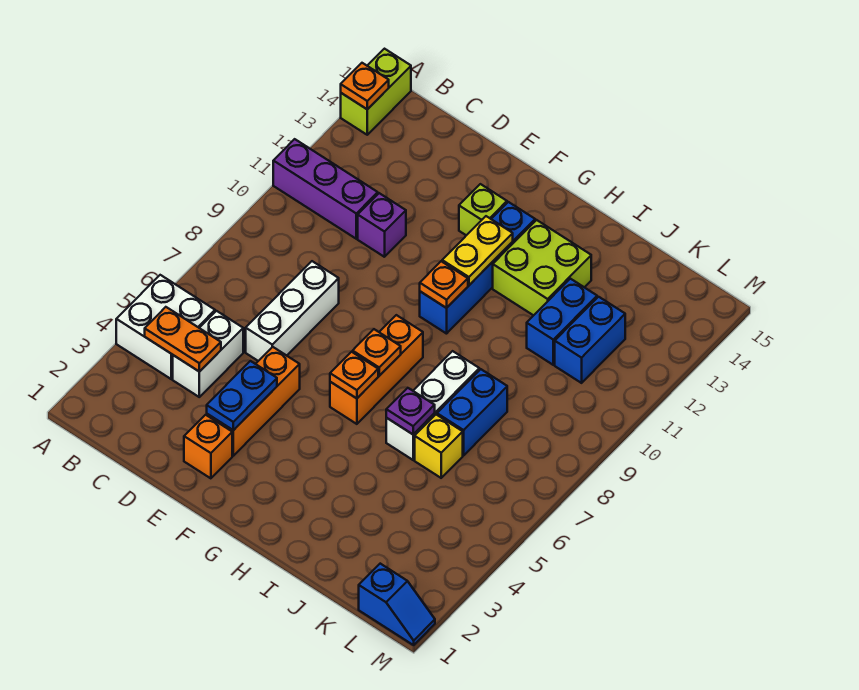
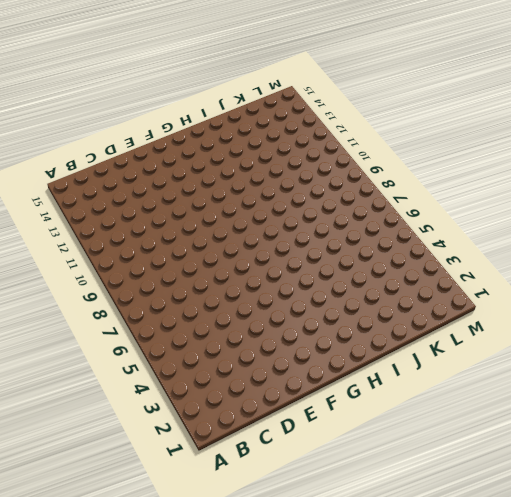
none -> white 2x2 brick [116,275,215,379]
none -> purple 1x3 brick [273,139,378,239]
none -> lime 1x2 brick [341,49,411,135]

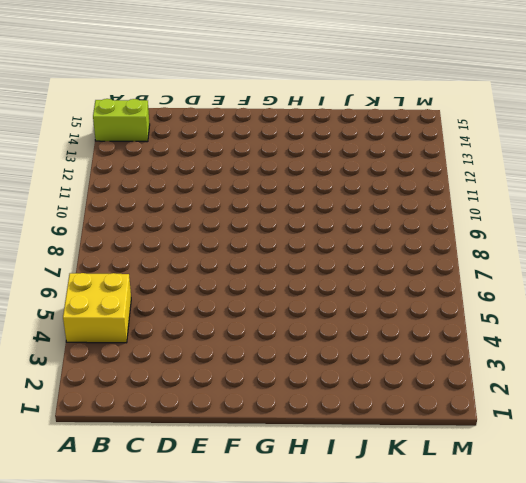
yellow 2x2 brick [63,273,131,343] -> white 2x2 brick [116,275,215,379]
lime 1x2 brick [93,99,150,142] -> lime 1x2 brick turned to [341,49,411,135]
none -> purple 1x3 brick [273,139,378,239]
none -> white 1x2 brick [173,311,243,397]
none -> white 1x3 brick [246,261,339,361]

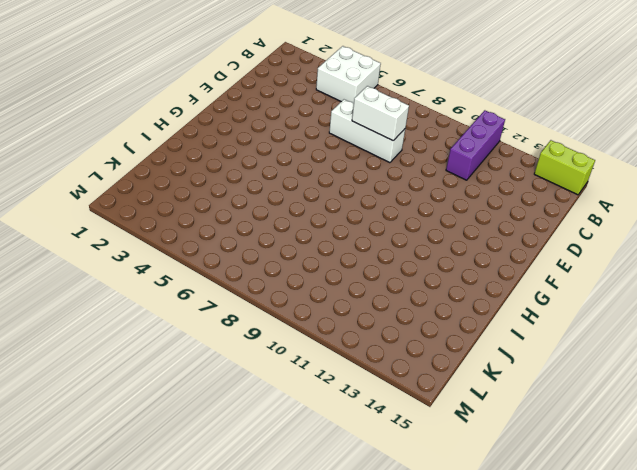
white 1x2 brick [352,86,409,141] -> white 1x2 brick moved to [173,311,243,397]
none -> purple 1x1 brick [358,193,406,257]
none -> orange 1x1 brick [184,415,232,478]
none -> orange 1x3 brick [207,347,300,456]

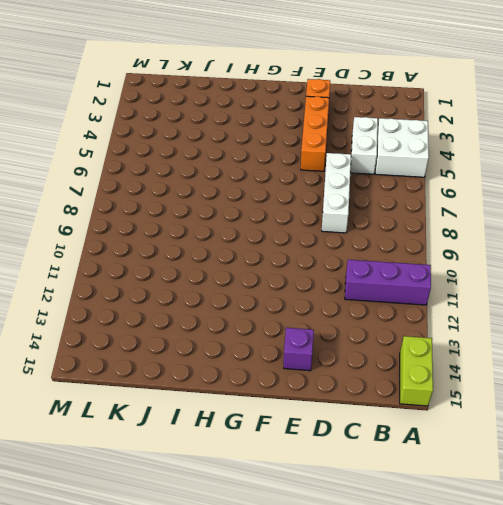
purple 1x1 brick [284,328,314,371] -> purple 1x1 brick moved to [358,193,406,257]
none -> lime 1x1 brick [459,184,507,235]
none -> orange 1x3 brick [330,315,423,424]
none -> blue 1x4 brick [420,202,535,334]

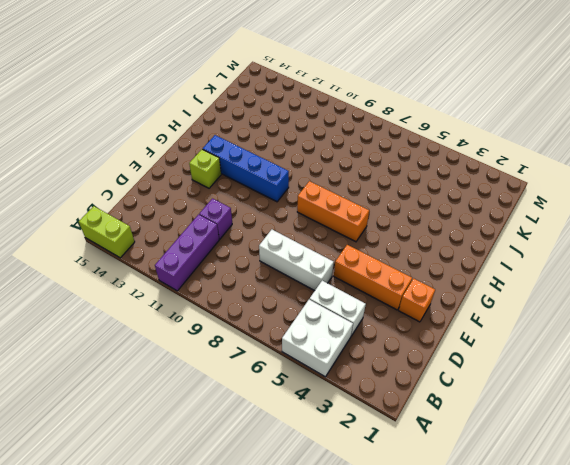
none -> lime 2x2 brick [493,220,591,315]
none -> white 1x3 brick [386,351,479,460]
none -> yellow 1x1 brick [415,415,463,478]

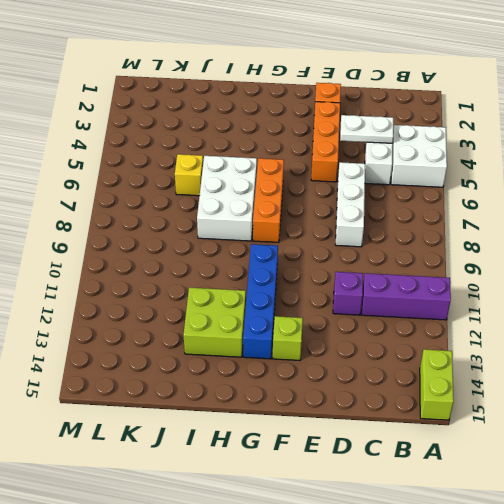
white 1x2 plate [340,115,393,143] -> orange 1x2 plate [145,307,221,372]
white 2x3 brick [197,156,257,241] -> white 1x3 brick [386,351,479,460]
none -> blue 1x2 brick [437,369,507,455]
none -> blue 1x2 brick [527,279,597,365]
none -> blue 1x2 brick [555,297,625,383]

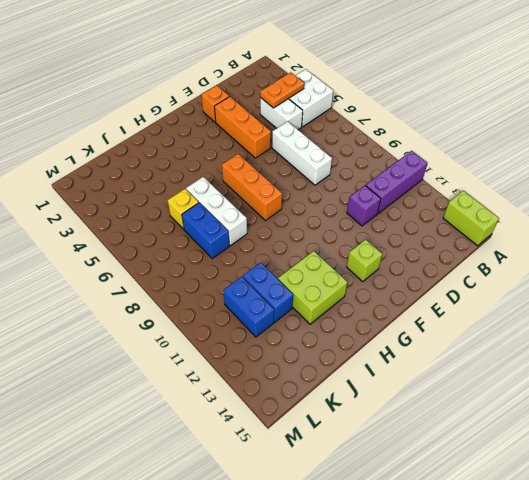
none -> blue 1x4 brick [420,202,535,334]
none -> blue 1x2 slope [359,564,435,645]
none -> orange 1x1 plate [341,63,389,109]

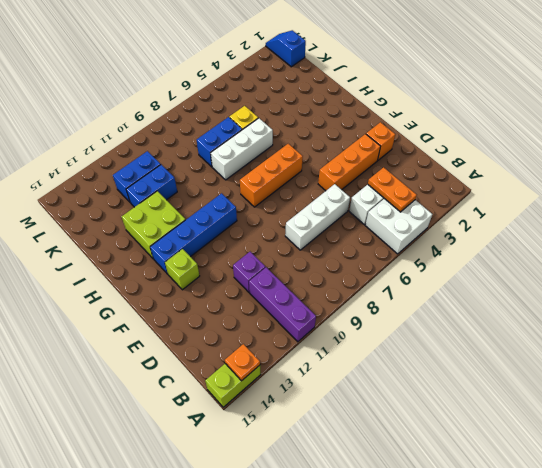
none -> blue 1x2 plate [207,361,277,430]
none -> orange 1x1 plate [330,352,378,398]
none -> orange 1x1 plate [353,329,401,376]

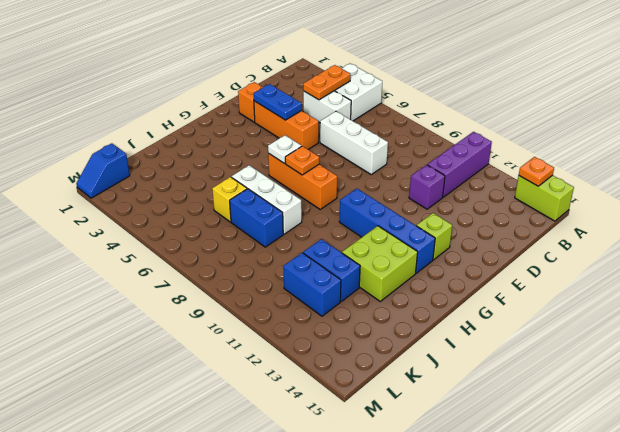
white 1x1 plate [268,135,302,164] -> orange 1x1 plate [330,352,378,398]
none -> orange 1x1 plate [420,261,468,308]
none -> yellow 1x2 plate [442,216,513,285]
none -> purple 1x1 plate [386,388,435,434]

